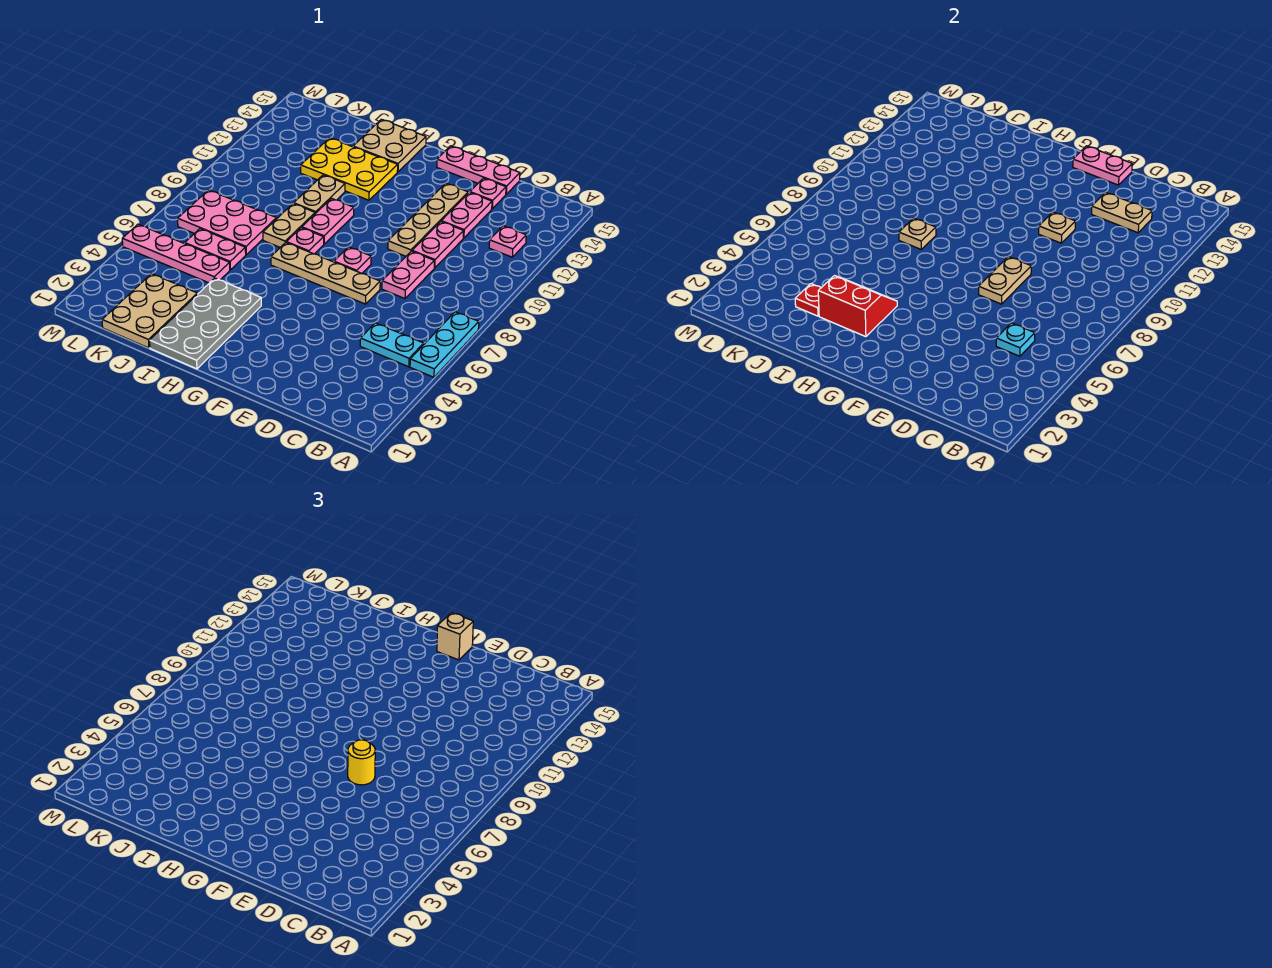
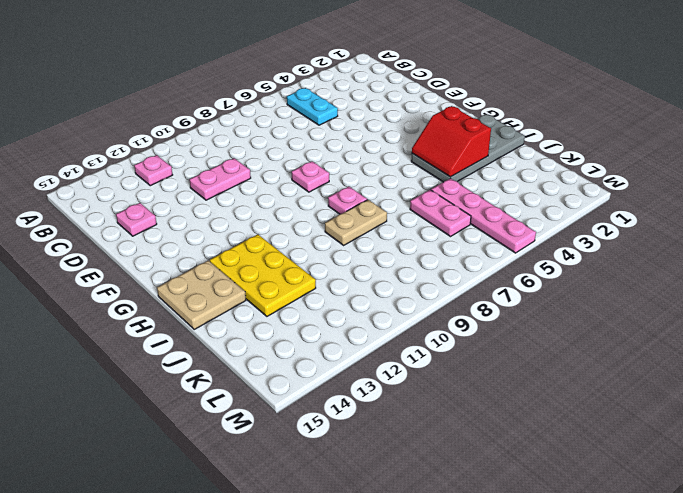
none -> cyan 1x3 plate [410,312,479,377]
none -> pink 1x2 plate [382,251,434,299]
none -> pink 1x2 plate [441,192,492,238]
none -> pink 1x3 plate [437,146,520,194]

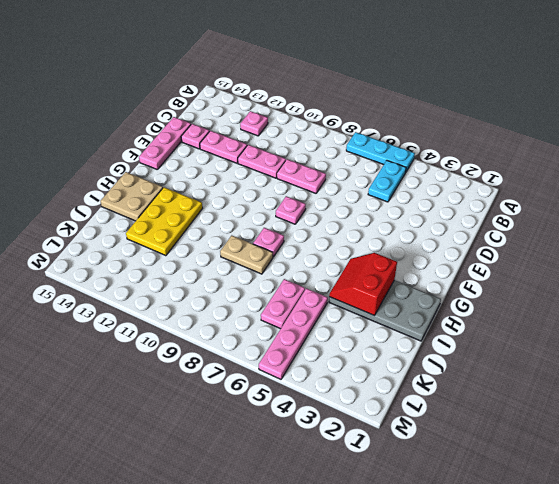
none -> tan 1x4 plate [271,243,380,304]
none -> tan 1x4 plate [388,183,468,256]
none -> pink 1x2 plate [302,198,354,244]
none -> tan 1x2 plate [294,175,345,214]

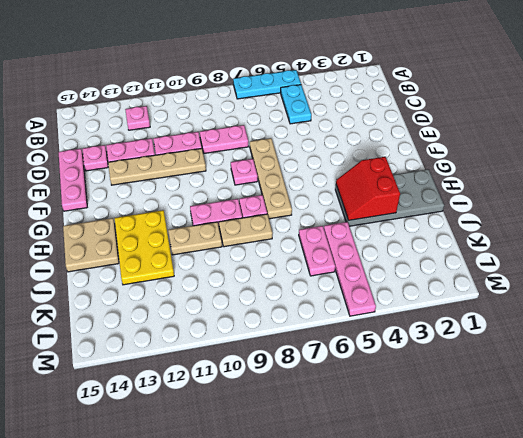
none -> tan 2x3 plate [102,274,197,348]
none -> pink 2x3 plate [178,190,277,255]
none -> cyan 1x1 plate [996,323,1035,356]
none -> tan 1x2 plate [1092,192,1152,233]

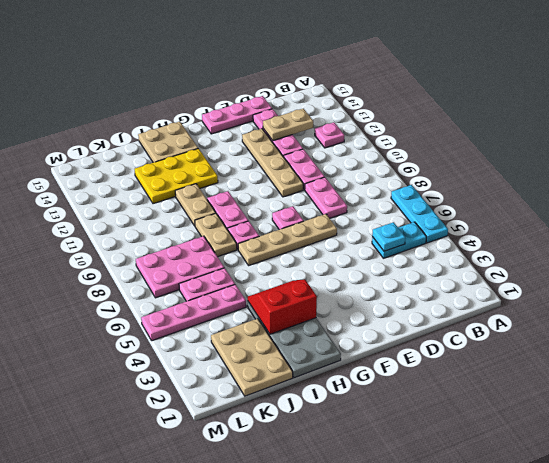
none -> tan 1x2 plate [979,257,1031,304]
none -> tan 1x1 plate [1039,212,1076,243]
none -> pink 1x2 plate [1073,146,1132,185]
none -> tan 1x1 plate [899,218,936,249]

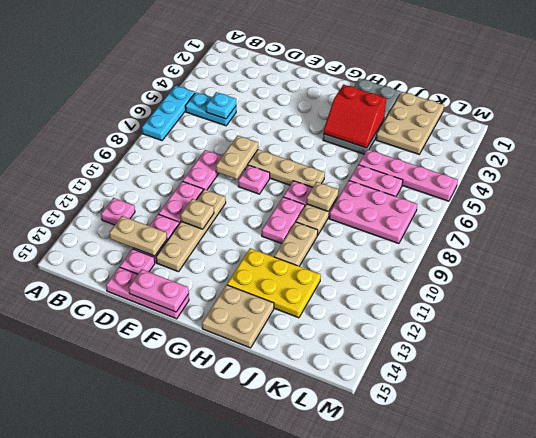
none -> red 1x1 plate [795,284,821,316]
none -> yellow 1x1 round brick [348,740,375,785]
none -> tan 1x1 brick [437,613,473,660]

